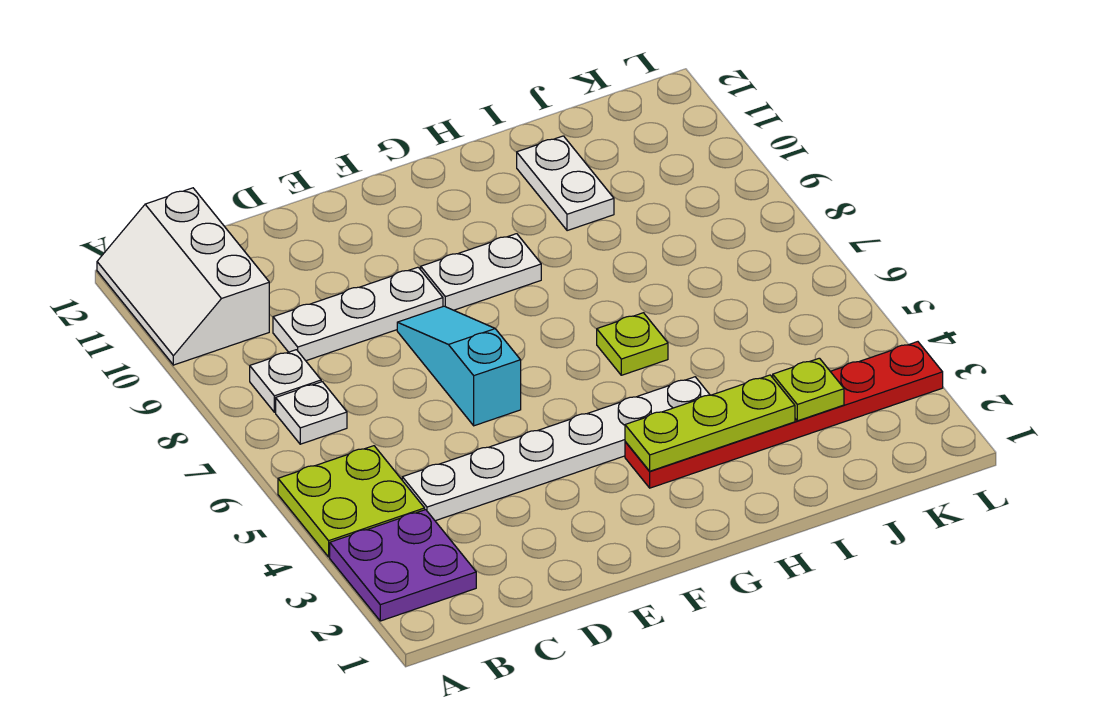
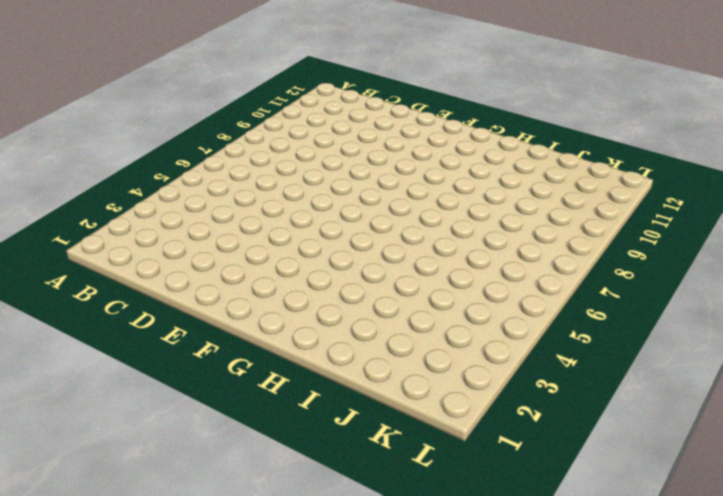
none -> purple 2x2 plate [330,510,476,621]
none -> lime 2x2 plate [278,446,425,557]
none -> white 2x3 slope [97,188,269,365]

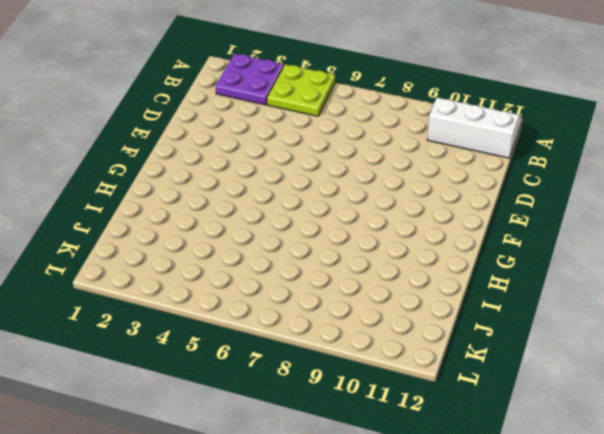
none -> white 1x1 plate [276,382,347,444]
none -> white 1x1 plate [250,350,321,412]
none -> white 1x6 plate [402,377,710,521]

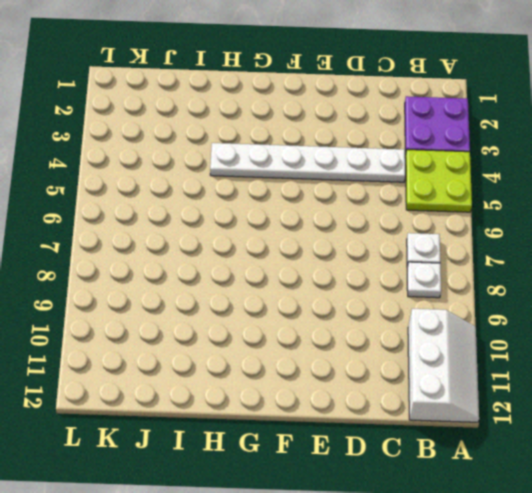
none -> white 1x3 plate [273,267,443,361]
none -> cyan 1x3 slope [397,306,521,426]
none -> white 1x2 plate [421,234,541,310]

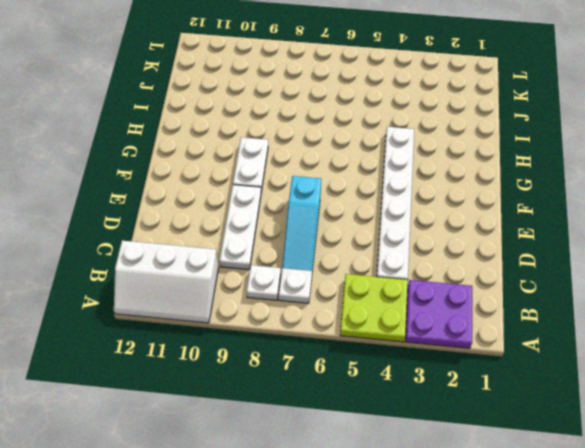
cyan 1x3 slope [282,176,321,271] -> cyan 1x3 slope turned to [397,306,521,426]
none -> red 1x6 plate [625,342,943,488]
none -> lime 1x1 plate [597,313,668,375]
none -> white 1x2 plate [517,136,614,231]

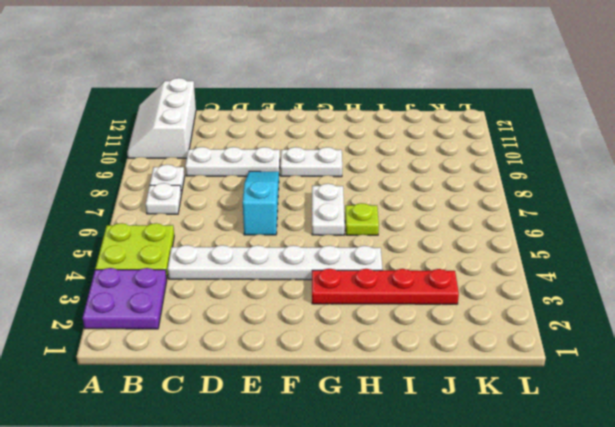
red 1x4 plate [312,269,459,304] -> red 1x6 plate [625,342,943,488]
white 1x2 plate [312,184,345,235] -> white 1x2 plate moved to [517,136,614,231]
none -> lime 1x3 plate [625,375,795,471]
none -> lime 1x1 plate [773,358,844,421]

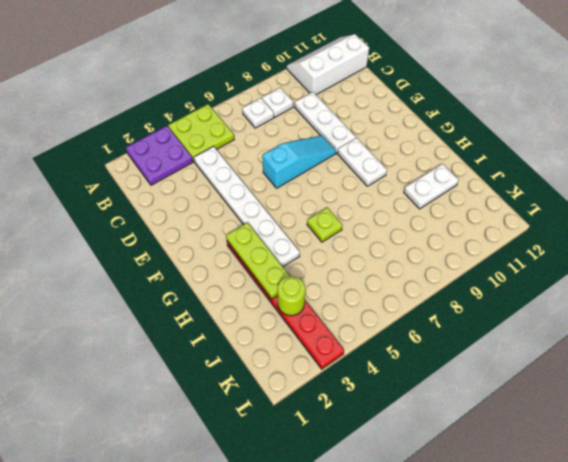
lime 1x1 round brick [278,276,305,316] -> lime 1x1 plate [773,358,844,421]

